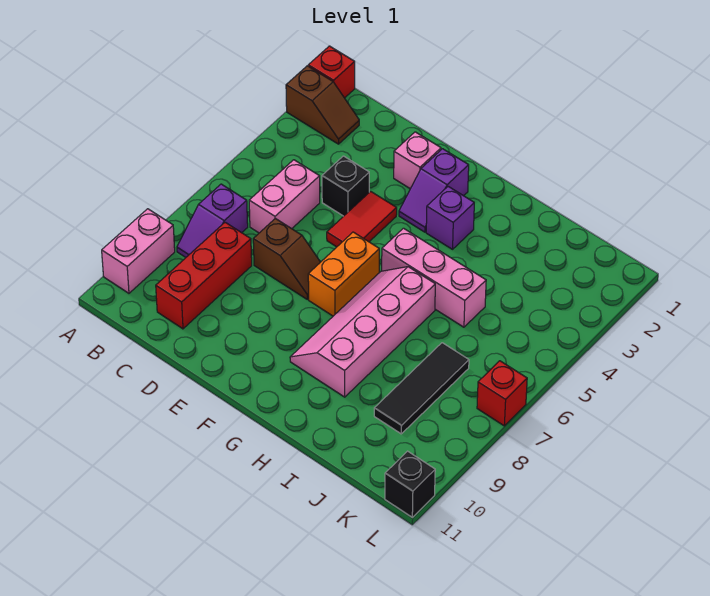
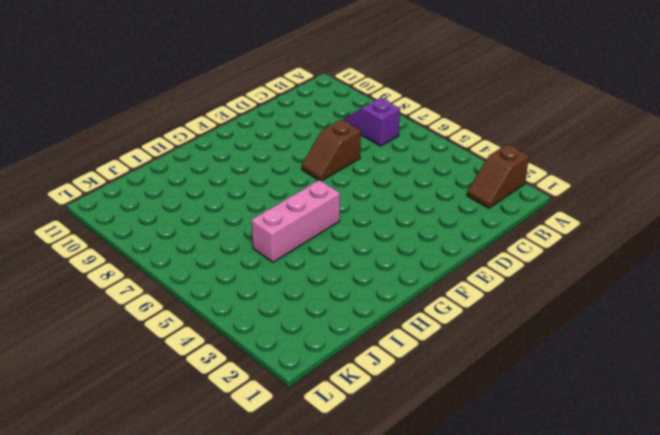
none -> red 1x1 brick [308,46,355,98]
none -> pink 1x2 brick [102,209,175,293]
none -> pink 1x2 brick [249,160,320,233]

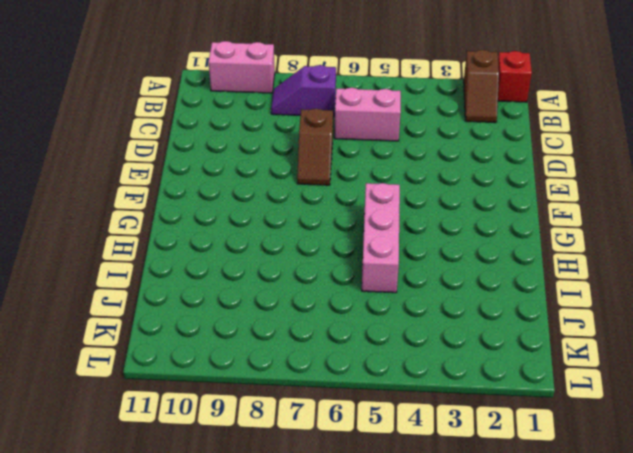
none -> red 1x3 brick [156,222,252,329]
none -> black 1x1 brick [322,156,369,216]
none -> pink 1x1 brick [394,132,441,189]

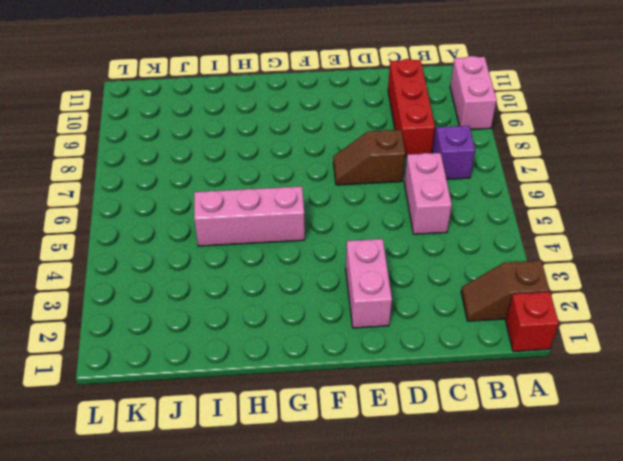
pink 1x2 brick [346,239,392,328] -> pink 1x1 brick [394,132,441,189]
none -> black 1x1 brick [322,156,369,216]
none -> red 1x2 tile [327,191,397,247]
none -> purple 1x2 slope [399,149,469,232]

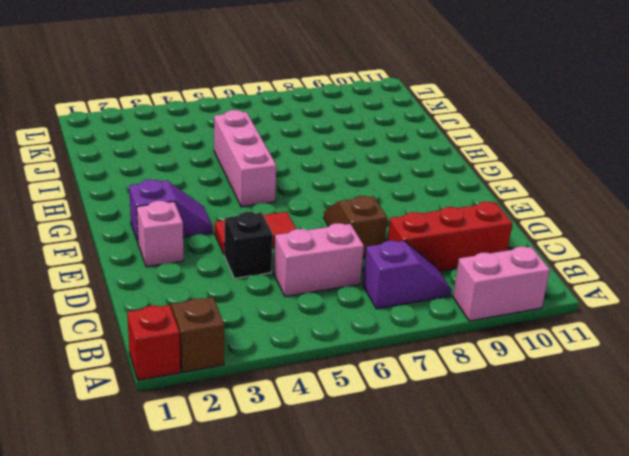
none -> orange 1x2 brick [308,232,379,316]
none -> purple 1x1 brick [426,187,474,249]
none -> pink 2x4 slope [290,267,435,397]

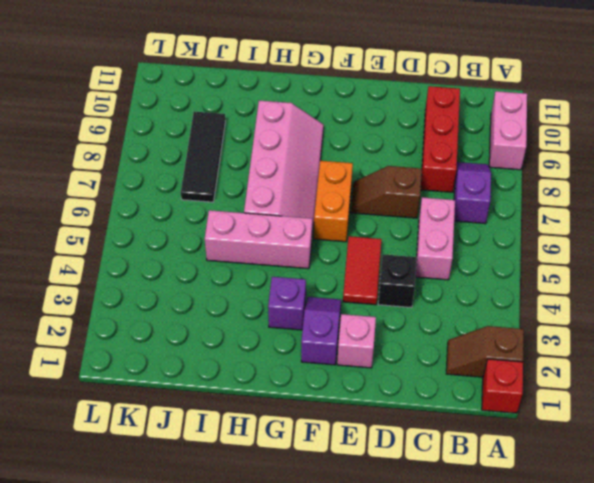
none -> red 1x1 brick [477,361,527,426]
none -> black 1x1 brick [385,451,435,517]

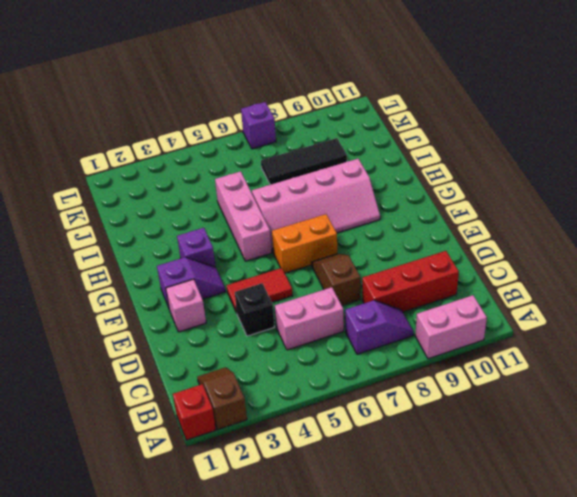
purple 1x1 brick [241,102,276,149] -> red 1x1 brick [477,361,527,426]
none -> black 1x1 brick [385,451,435,517]

